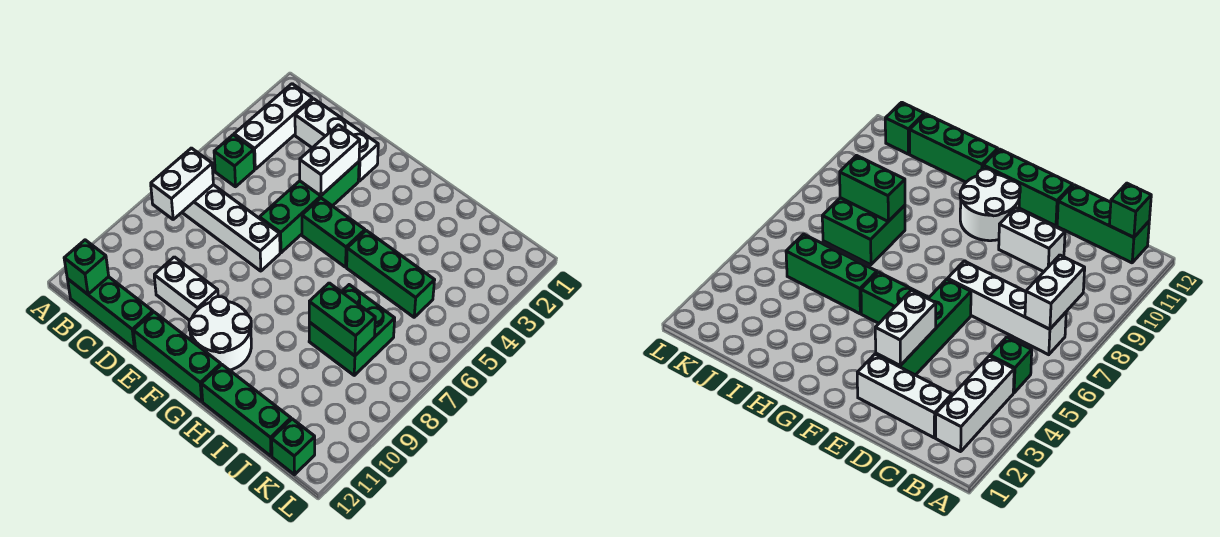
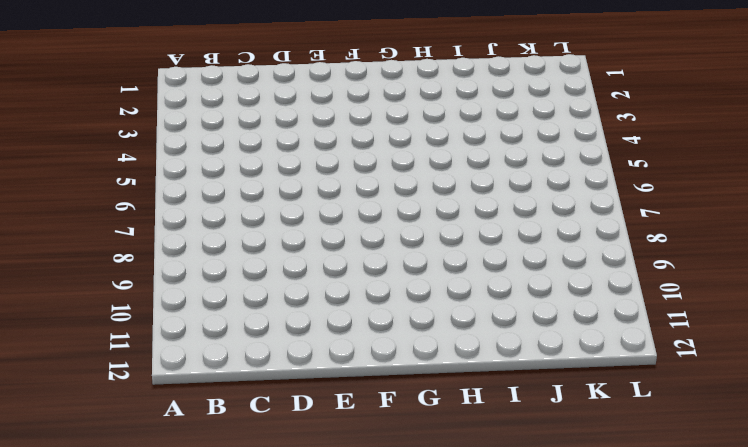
none -> white 1x3 brick [234,84,312,169]
none -> green 1x1 brick [214,135,254,187]
none -> white 1x4 brick [182,185,280,271]

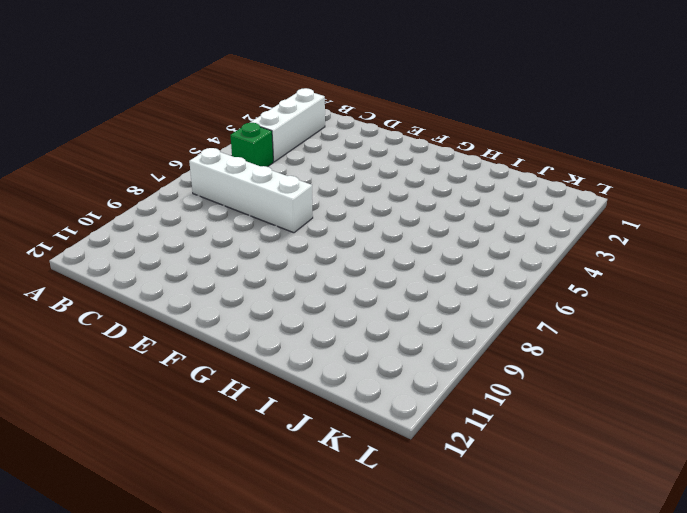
none -> green 1x3 brick [68,277,153,349]
none -> white 1x3 brick [295,99,378,181]
none -> white 1x2 brick [154,257,218,320]

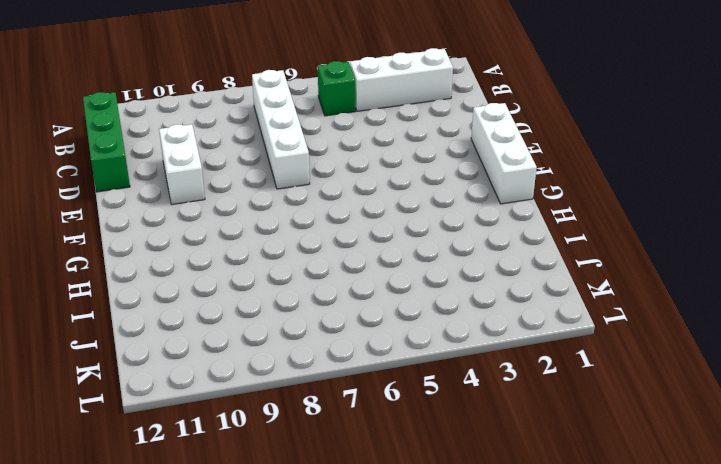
white 1x3 brick [471,103,537,204] -> white 1x3 brick moved to [295,99,378,181]
none -> green 1x4 brick [259,162,359,253]
none -> green 1x3 brick [133,312,221,402]
none -> green 1x2 brick [302,198,365,267]

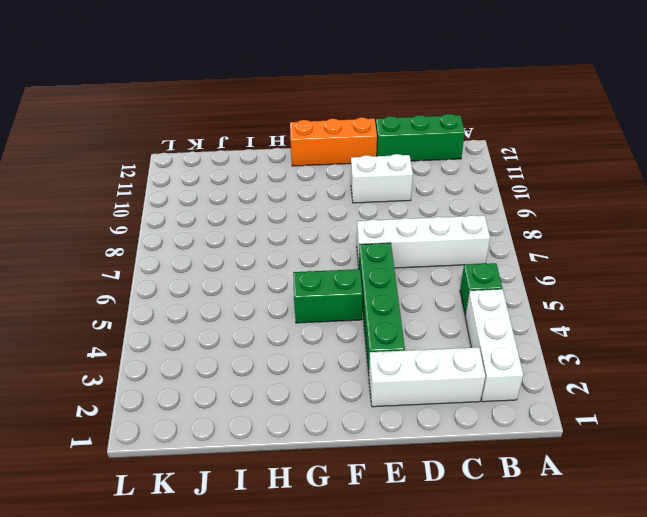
orange 1x3 brick [290,117,377,166] -> green 1x3 brick [133,312,221,402]
none -> white 2x2 round brick [189,297,251,370]
none -> green 1x3 brick [347,231,435,317]
none -> green 1x3 brick [201,365,291,456]

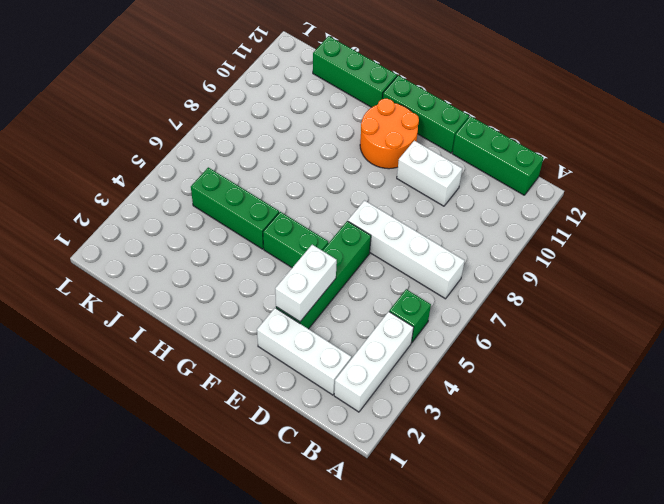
orange 2x2 round brick [360,99,419,169] -> white 2x2 round brick [189,297,251,370]
none -> green 2x2 brick [309,285,395,375]
none -> green 1x1 brick [272,419,315,475]
none -> white 1x2 brick [151,148,213,219]

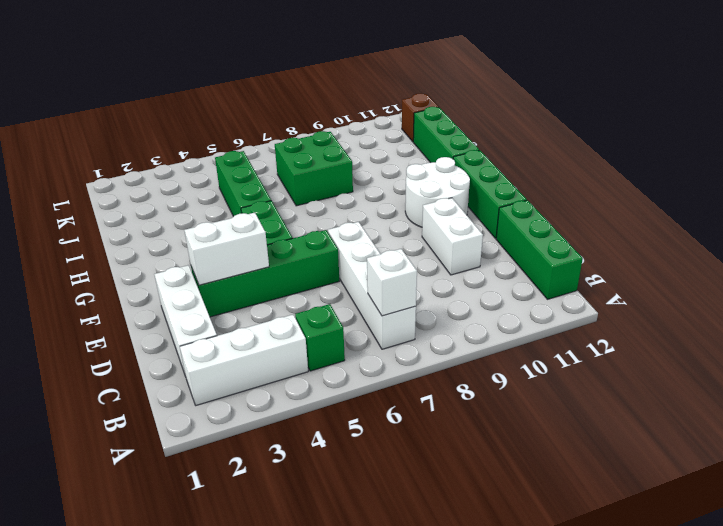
white 1x1 brick [367,249,417,316] -> white 1x2 brick [151,148,213,219]
brown 1x1 brick [402,94,438,142] -> green 1x1 brick [272,419,315,475]
none -> green 1x1 brick [64,240,109,294]
none -> green 1x2 brick [309,283,375,356]

